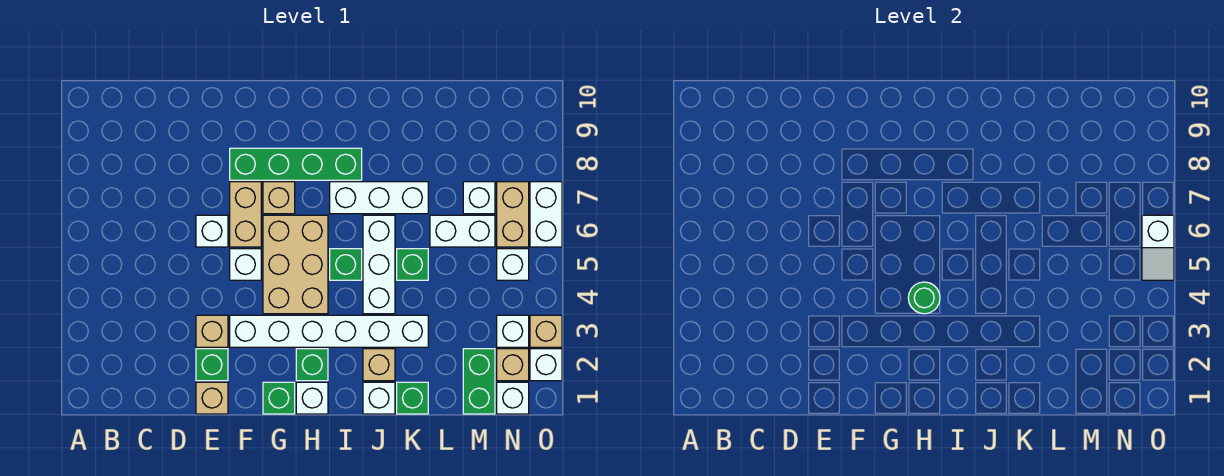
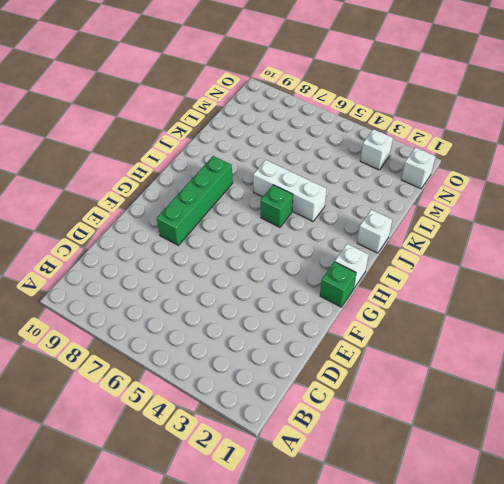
none -> tan 1x1 brick [196,382,228,414]
none -> green 1x1 brick [196,349,228,381]
none -> tan 1x1 brick [196,315,228,347]
none -> white 1x1 brick [196,215,228,247]

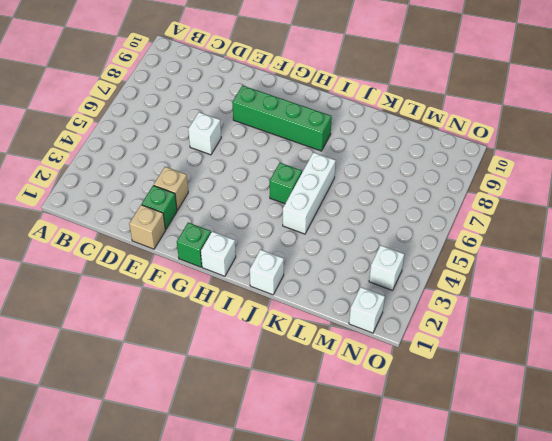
none -> white 1x6 brick [230,315,428,347]
none -> white 1x1 brick [230,249,261,280]
none -> tan 1x2 brick [230,182,261,247]
none -> tan 2x3 brick [263,215,328,314]

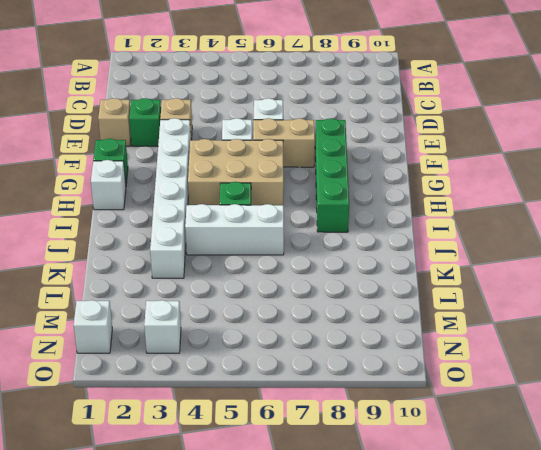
none -> tan 1x1 brick [263,182,295,214]
none -> green 1x1 brick [296,349,328,381]
none -> white 1x3 brick [330,182,428,214]
none -> white 1x1 brick [363,382,395,414]

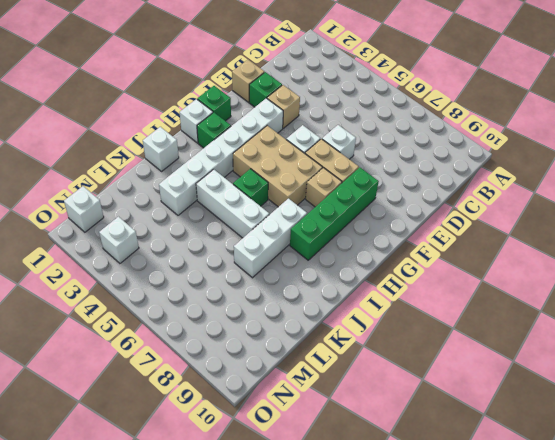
none -> tan 1x1 brick [363,349,395,381]
none -> green 1x1 brick [397,382,428,414]
none -> green 1x1 brick [397,249,428,280]
none -> white 1x2 brick [430,215,495,247]

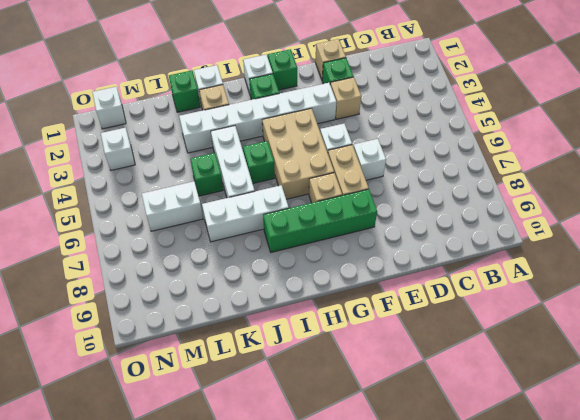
none -> green 1x2 brick [463,349,495,414]
none -> white 1x1 brick [463,182,495,214]
none -> tan 1x1 brick [497,349,529,381]
none -> white 1x1 brick [497,249,529,280]

